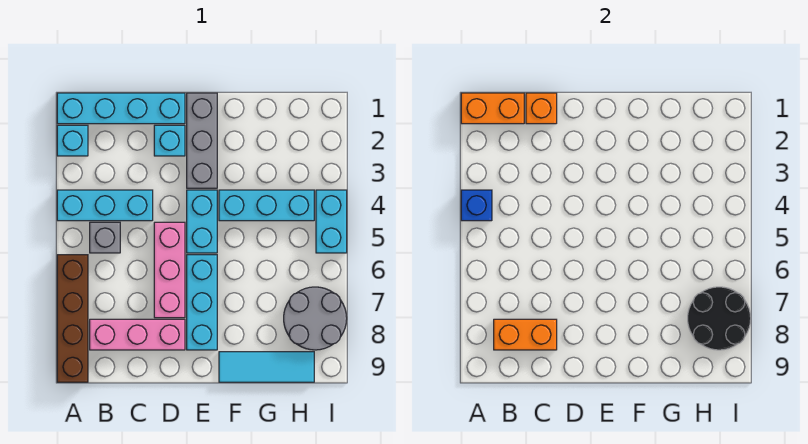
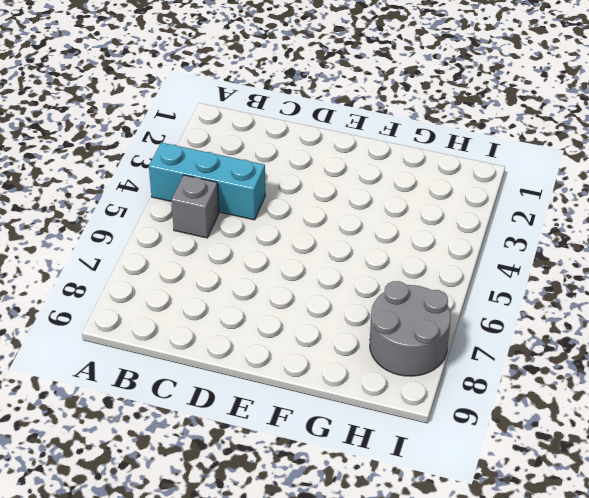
none -> cyan 1x4 brick [57,93,185,124]
none -> cyan 1x1 brick [57,125,88,156]
none -> brown 1x4 brick [57,255,88,382]

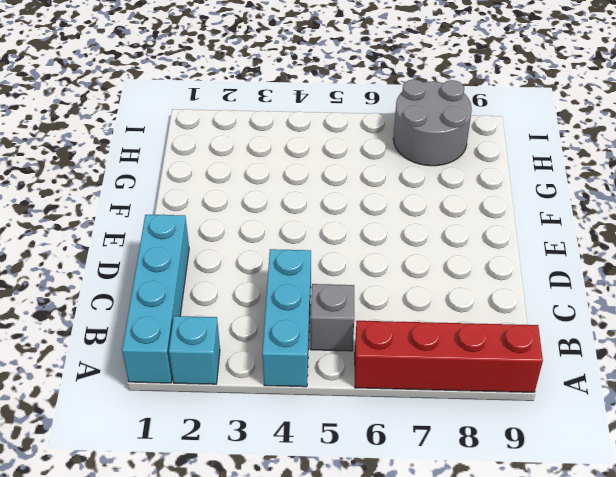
red 1x4 brick [355,321,543,392] -> brown 1x4 brick [57,255,88,382]
none -> pink 1x3 brick [90,319,185,350]
none -> cyan 1x1 brick [154,125,185,156]
none -> pink 1x3 brick [154,222,185,318]

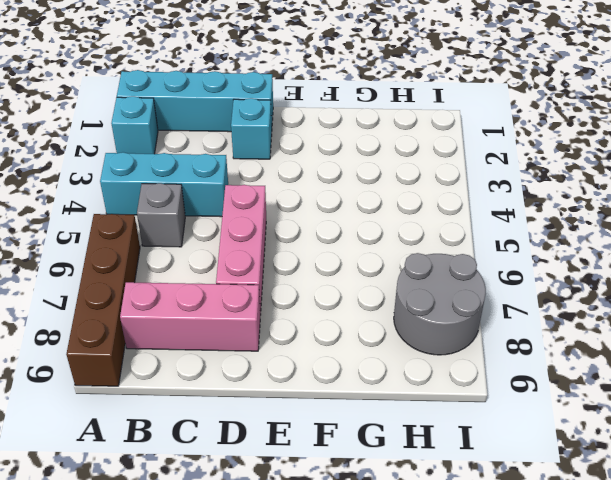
none -> grey 1x3 brick [187,93,217,188]
none -> cyan 1x2 brick [187,190,217,253]
none -> cyan 1x3 brick [187,255,217,350]

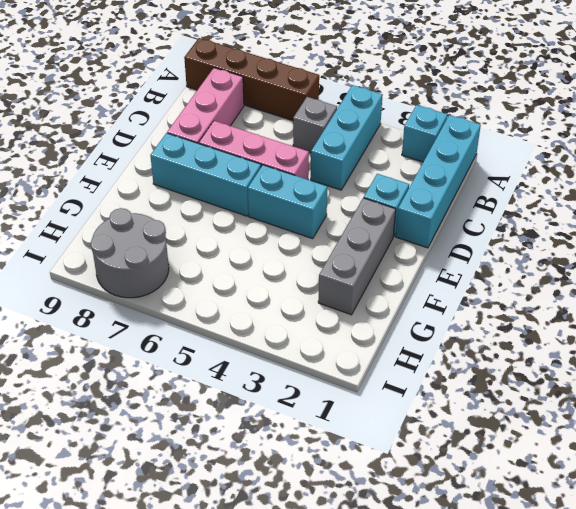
grey 1x3 brick [318,198,396,315] -> grey 1x3 brick turned to [187,93,217,188]
none -> cyan 1x3 brick [219,190,314,221]
none -> cyan 1x3 tile [219,352,314,382]
none -> cyan 1x2 brick [316,190,347,253]

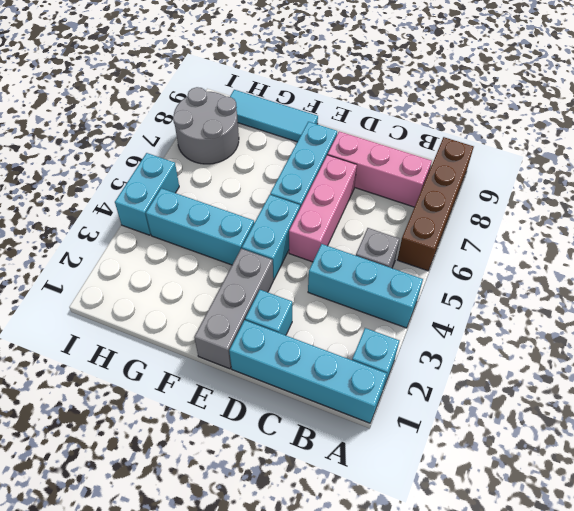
none -> orange 1x2 brick [461,93,524,124]
none -> blue 1x1 brick [461,190,492,221]
none -> orange 1x2 brick [494,319,557,350]

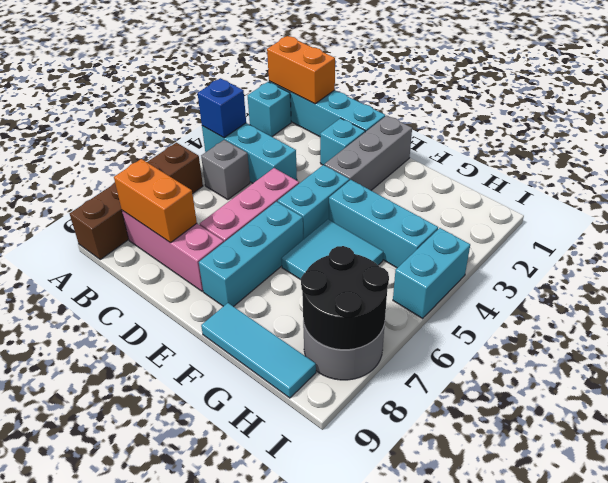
cyan 2x2 tile [281,219,383,280] -> none
none -> orange 1x1 brick [526,93,557,124]

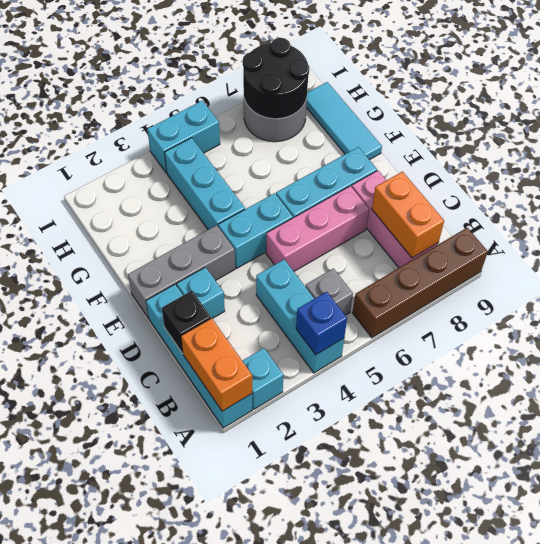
black 1x1 brick [162,291,211,354] -> orange 1x1 brick [526,93,557,124]

